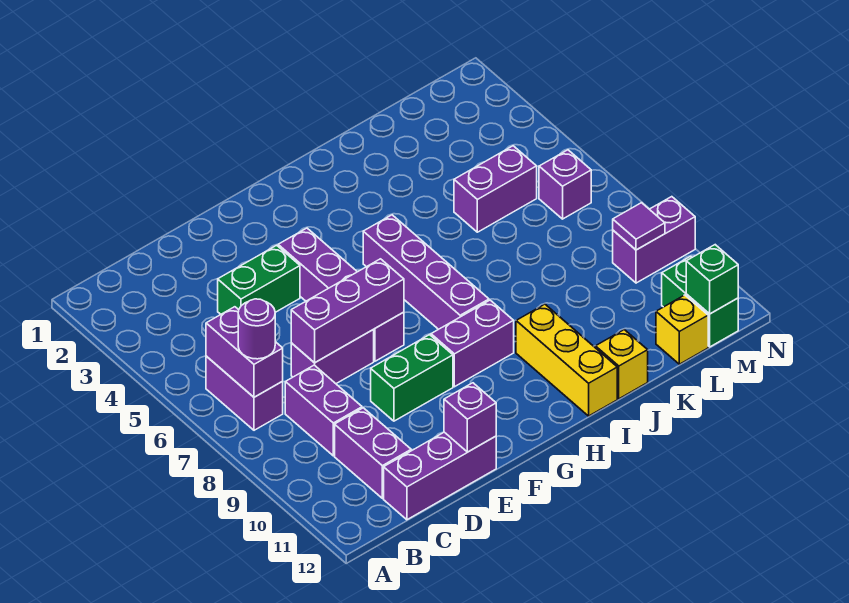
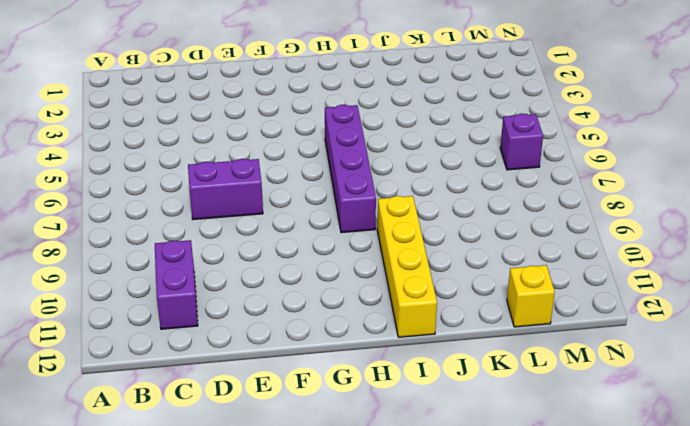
yellow 1x4 brick [377,196,437,337] -> yellow 1x3 brick [516,304,617,416]
none -> purple 1x2 brick [206,356,283,430]
none -> purple 1x2 brick [285,365,362,456]
none -> purple 1x3 brick [384,432,496,520]

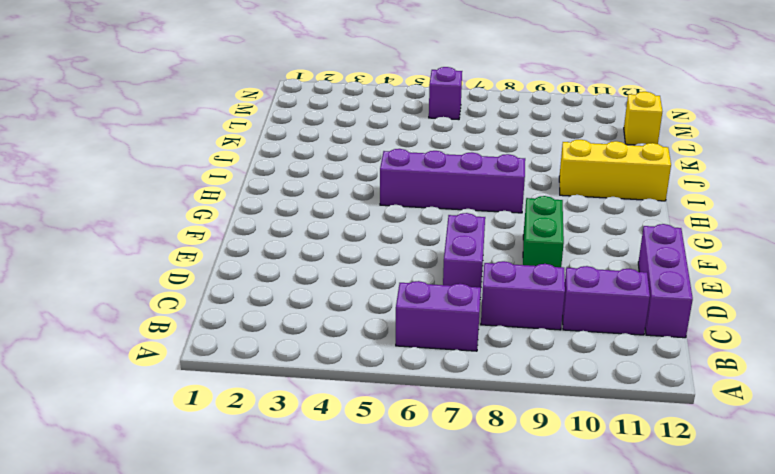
none -> green 1x2 brick [218,245,300,314]
none -> purple 1x4 brick [278,228,404,361]
none -> purple 1x2 brick [431,300,514,387]

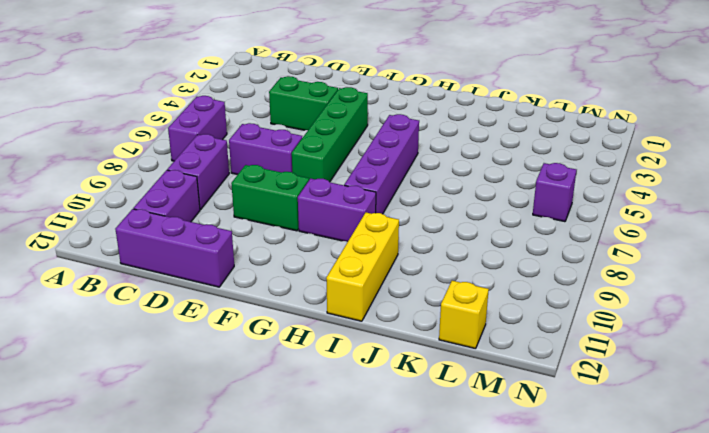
green 1x4 brick [292,87,368,182] -> purple 1x4 brick [278,228,404,361]
none -> yellow 1x1 brick [595,330,648,399]
none -> purple 1x2 brick [454,146,537,232]
none -> purple 1x2 brick [613,197,695,283]

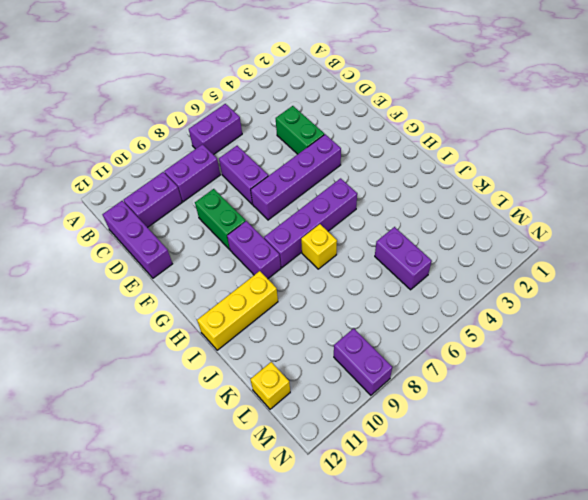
yellow 1x1 brick [301,224,337,269] -> yellow 1x1 brick moved to [595,330,648,399]
none -> purple 1x1 brick [539,150,591,219]
none -> green 1x2 brick [662,256,738,347]
none -> purple 1x2 brick [206,307,283,397]

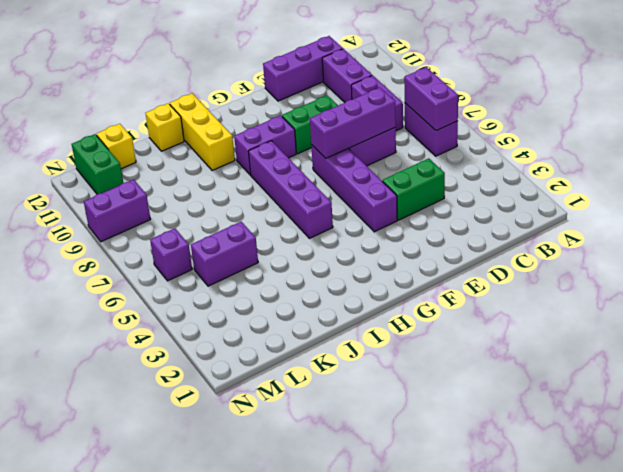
none -> purple 1x1 brick [444,383,496,452]
none -> purple 1x1 tile [613,203,665,250]
none -> green 1x1 brick [686,245,738,314]

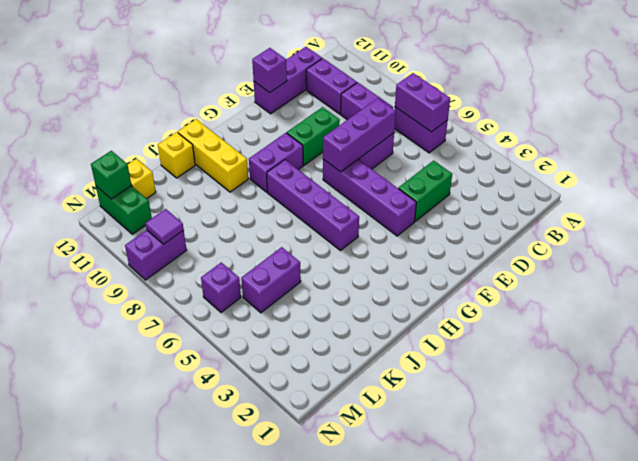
none -> purple 1x1 round brick [238,299,275,359]

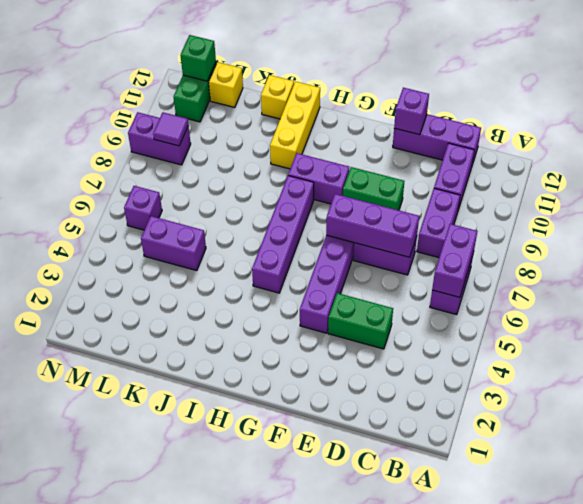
none -> purple 1x1 round brick [238,299,275,359]

